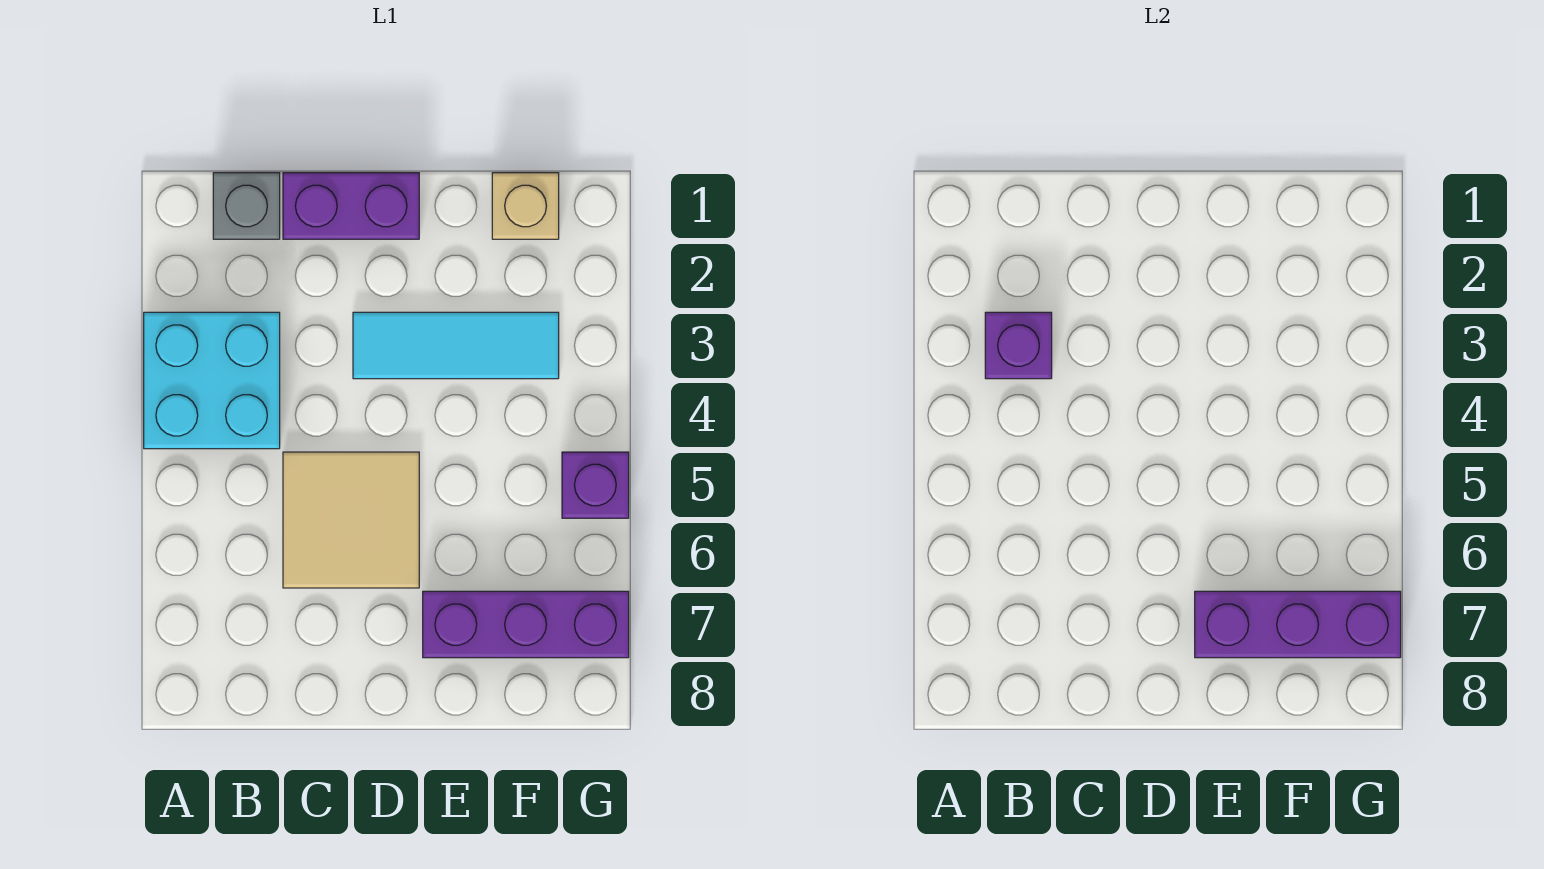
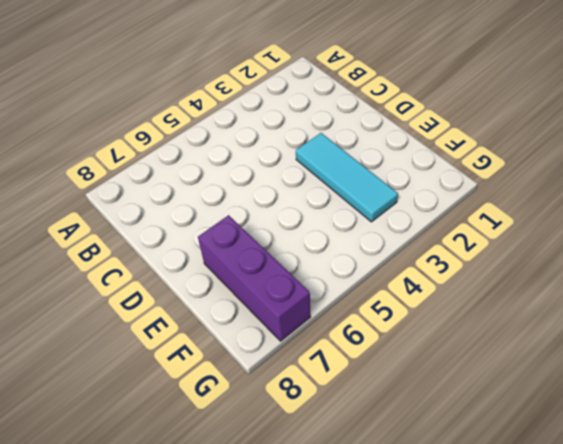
none -> cyan 2x2 brick [144,312,280,449]
none -> grey 1x1 brick [213,173,280,239]

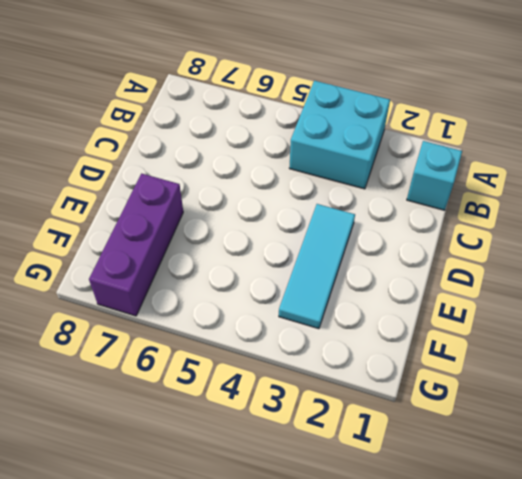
cyan 1x1 brick [407,141,462,210] -> grey 1x1 brick [213,173,280,239]
none -> purple 1x2 brick [283,173,419,239]
none -> tan 2x2 tile [283,452,419,588]

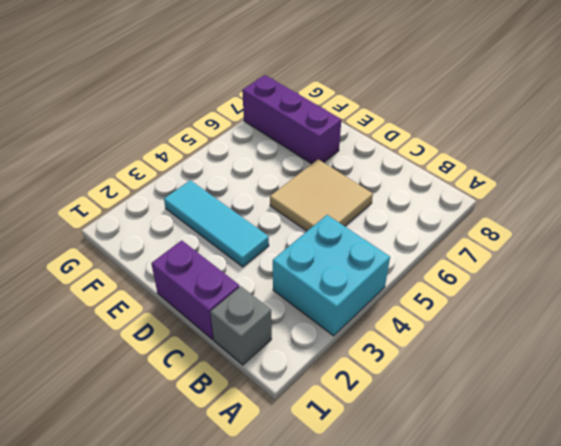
none -> tan 1x1 brick [492,173,559,239]
none -> purple 1x1 brick [562,452,629,518]

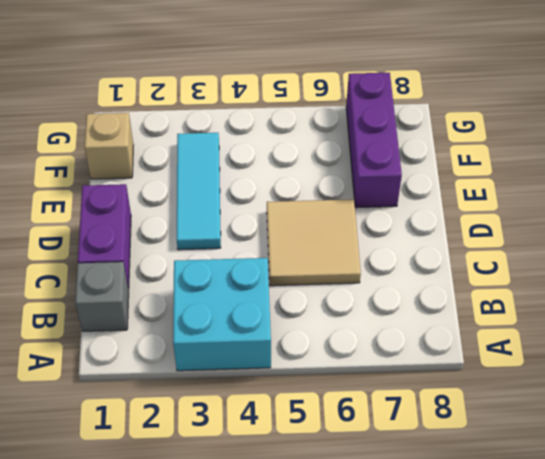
none -> purple 1x1 brick [562,452,629,518]
none -> purple 1x1 brick [985,312,1052,379]

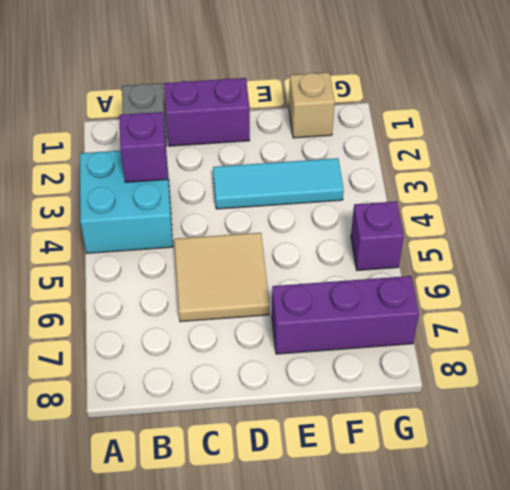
none -> purple 1x3 brick [1195,591,1401,658]

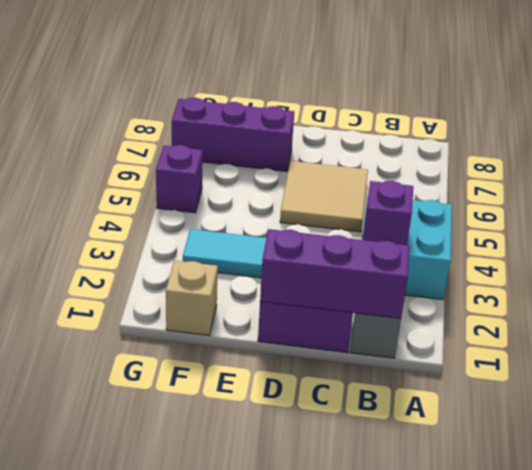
purple 1x3 brick [260,229,410,318] -> purple 1x3 brick moved to [1195,591,1401,658]

